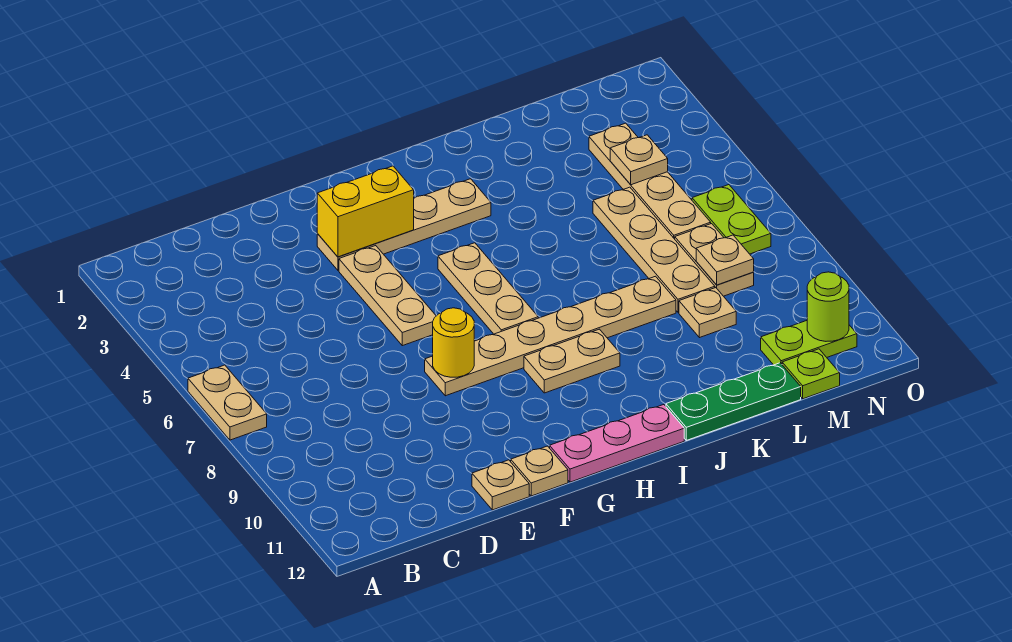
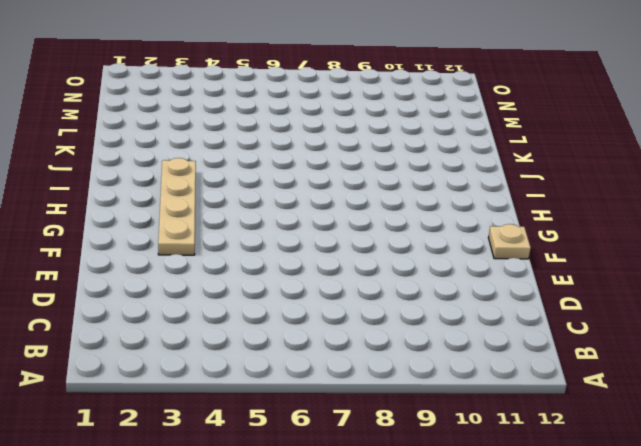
none -> tan 1x2 plate [188,365,267,440]
none -> tan 1x1 plate [472,460,529,510]
none -> tan 1x3 plate [339,246,436,346]

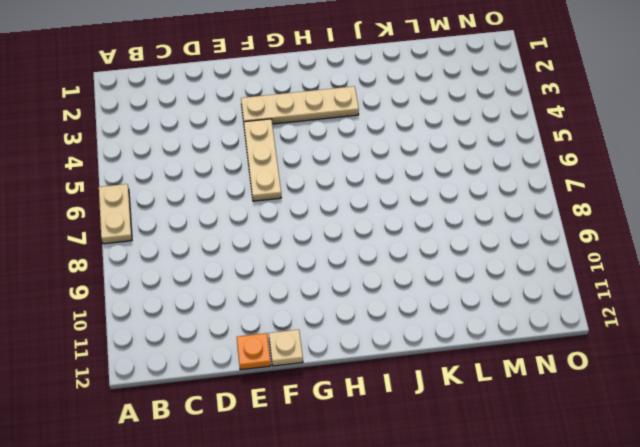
orange 1x1 plate [237,333,271,370] -> tan 1x1 plate [472,460,529,510]
none -> tan 1x6 plate [425,276,676,396]
none -> pink 1x3 plate [550,405,684,482]
none -> tan 1x3 plate [438,243,538,334]

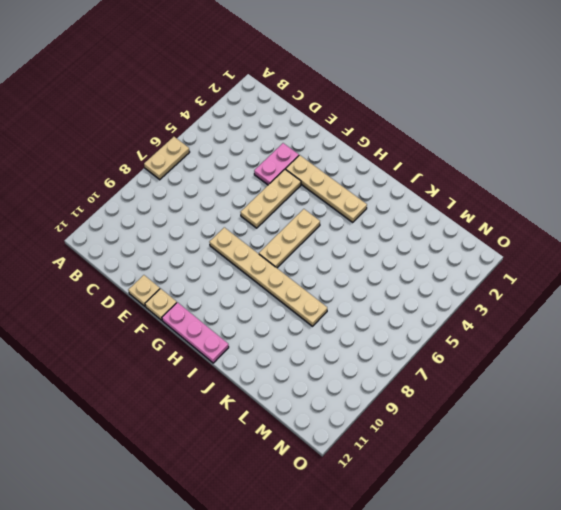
pink 1x2 plate [254,143,299,185] -> none
none -> tan 1x2 plate [524,329,620,393]
none -> green 1x3 plate [666,363,801,440]
none -> tan 1x4 plate [593,187,715,312]

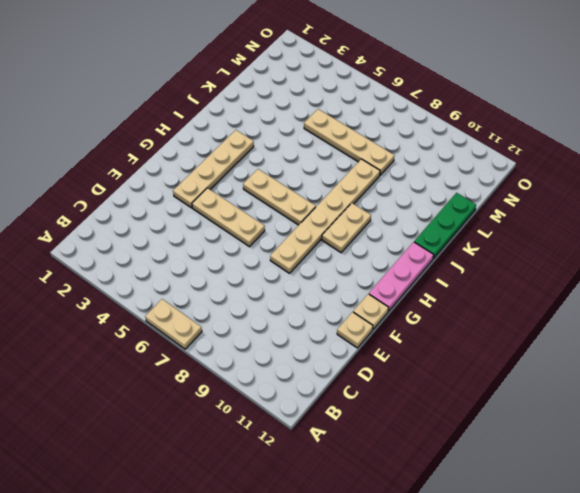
none -> tan 1x1 plate [679,288,736,338]
none -> tan 1x4 plate [589,123,711,239]
none -> tan 1x2 plate [675,224,754,296]

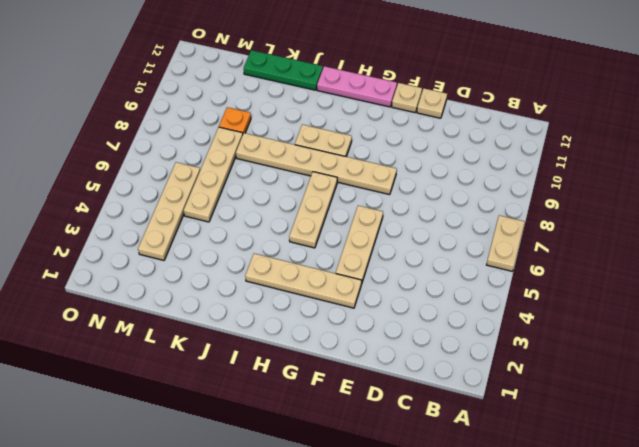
orange 1x1 plate [219,107,251,133] -> tan 1x1 plate [679,288,736,338]
none -> tan 1x2 plate [675,224,754,296]
none -> lime 1x2 plate [761,321,857,365]
none -> lime 1x1 plate [782,349,840,399]

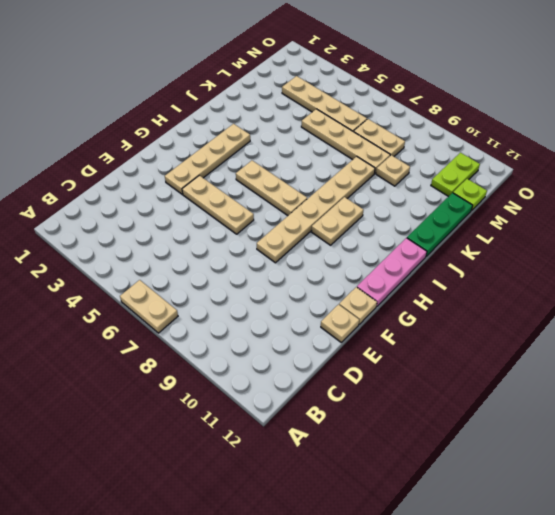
none -> lime 1x2 plate [692,185,771,254]
none -> yellow 1x2 brick [317,166,414,257]
none -> yellow 1x1 round brick [433,308,474,377]

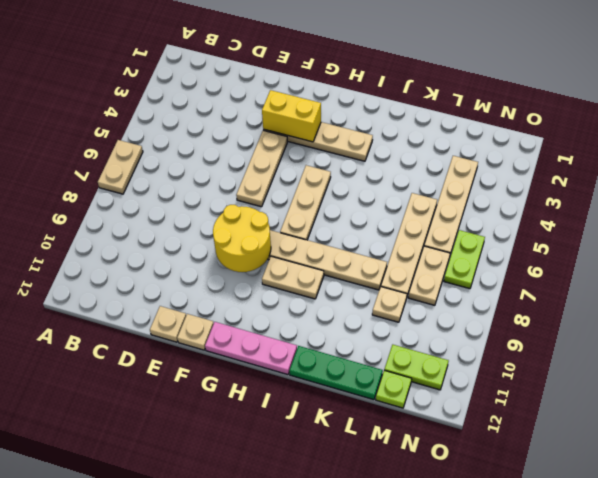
yellow 2x2 round brick [213,205,271,272] -> yellow 1x1 round brick [433,308,474,377]
none -> tan 1x1 plate [610,135,668,185]
none -> tan 1x1 plate [696,235,754,285]
none -> lime 1x1 round brick [807,272,849,341]

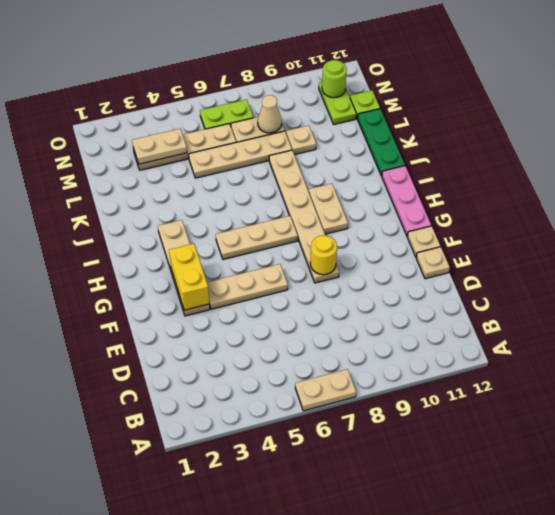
tan 1x2 plate [132,129,187,164] -> tan 1x1 plate [610,135,668,185]
tan 1x1 cone [258,95,282,133] -> tan 1x1 plate [696,235,754,285]

